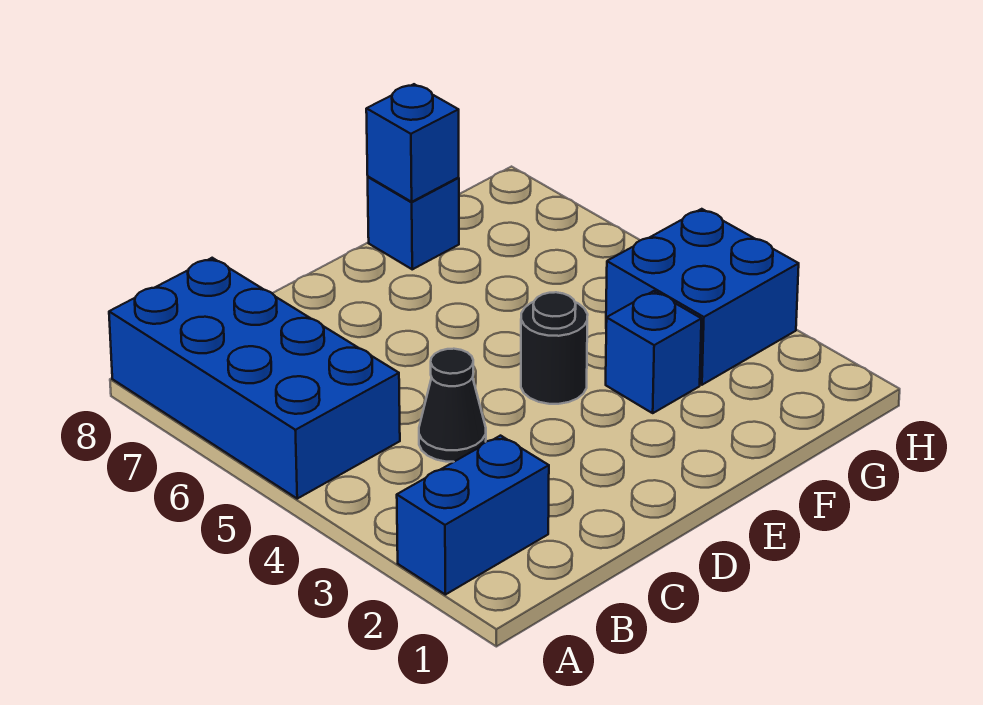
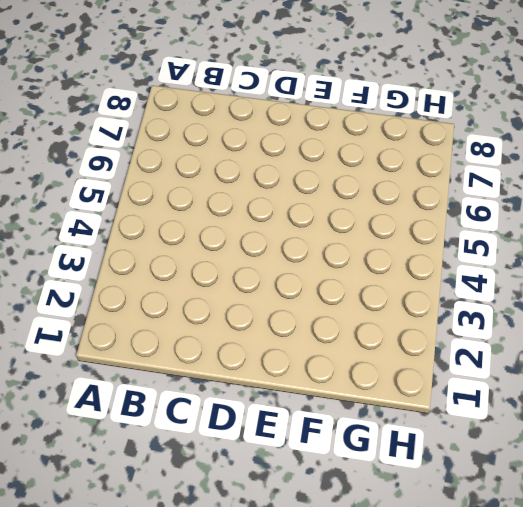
none -> blue 1x2 brick [397,436,549,595]
none -> blue 2x4 brick [109,258,400,499]

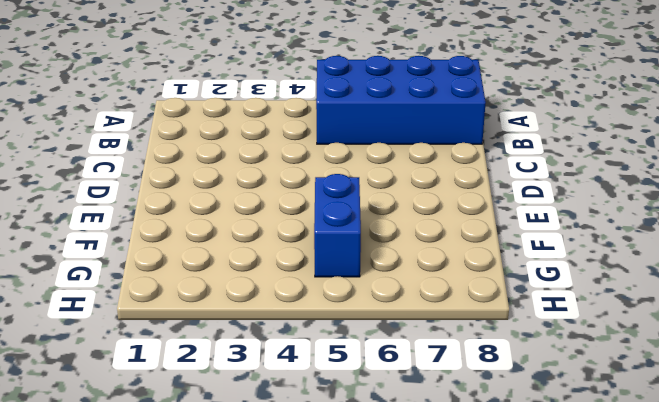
blue 1x2 brick [314,174,361,277] -> blue 1x2 brick moved to [397,436,549,595]
none -> black 1x1 cone [419,349,486,462]
none -> black 1x1 round brick [521,292,588,404]

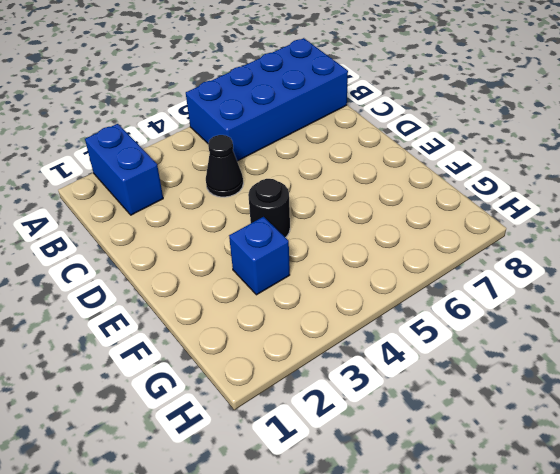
none -> blue 1x1 brick [368,177,459,269]
none -> blue 2x2 brick [606,209,799,385]

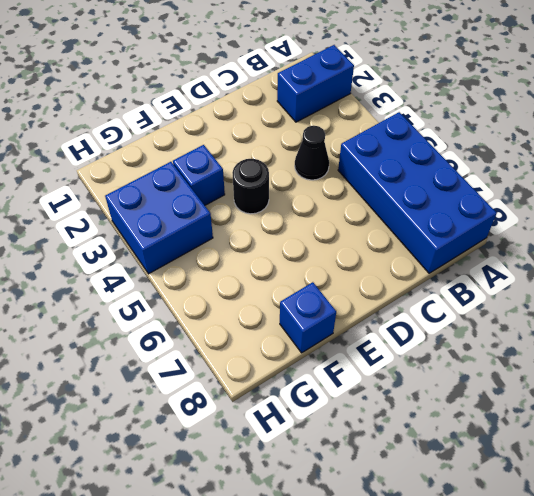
none -> blue 1x1 brick [366,84,459,202]

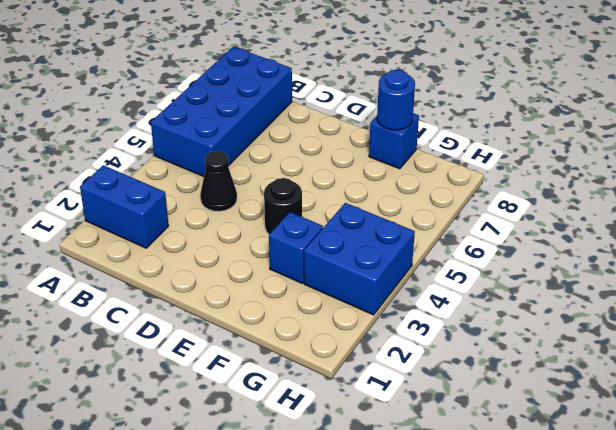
blue 1x1 round brick [377,70,415,130] -> blue 1x1 brick [366,84,459,202]

